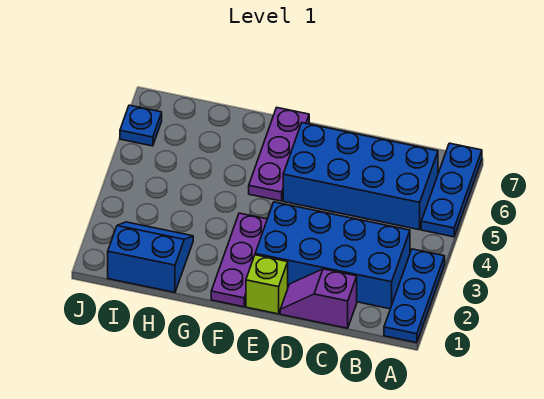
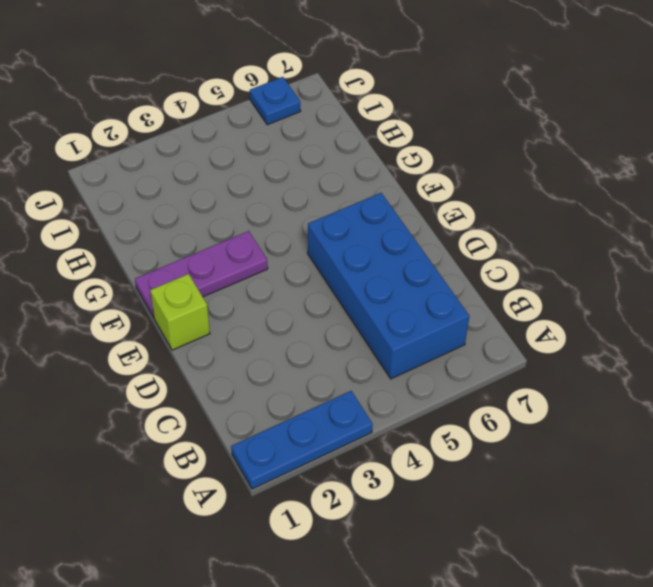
none -> blue 1x3 plate [421,143,482,237]
none -> blue 2x4 brick [255,202,410,309]

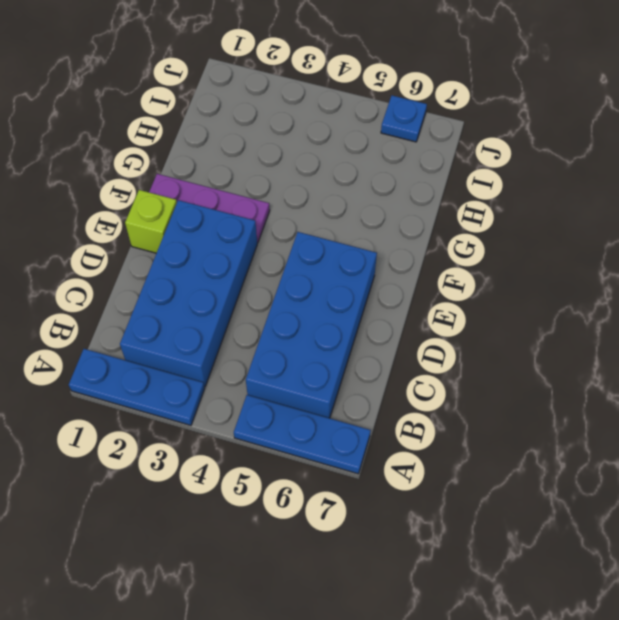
none -> purple 1x2 slope [280,269,357,328]
none -> purple 1x3 plate [249,108,309,201]

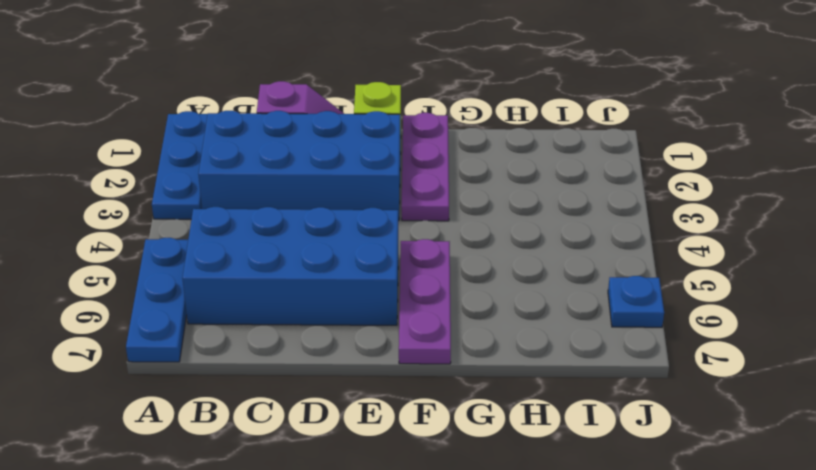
none -> blue 2x2 slope [108,222,193,292]

